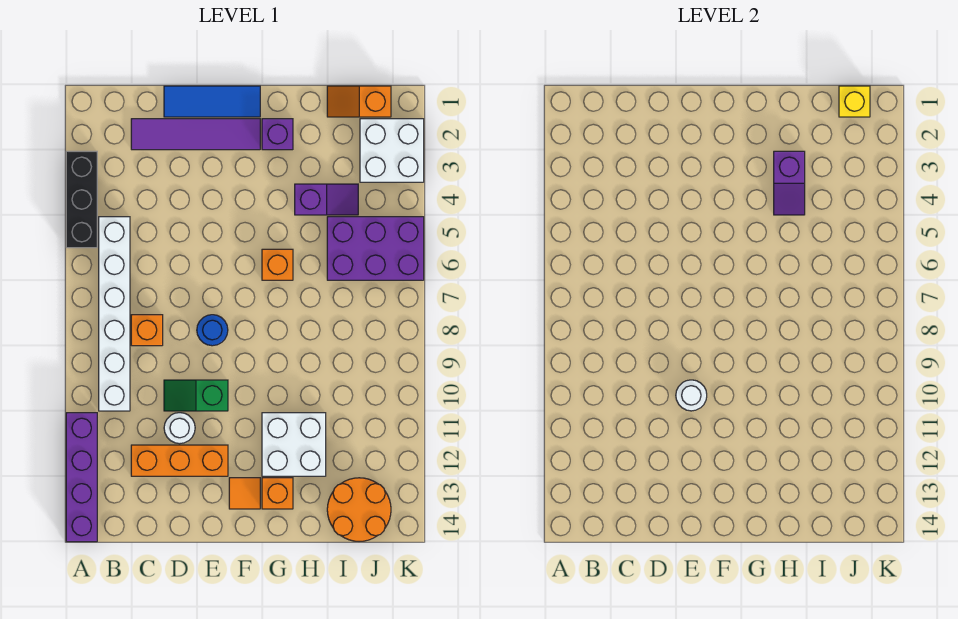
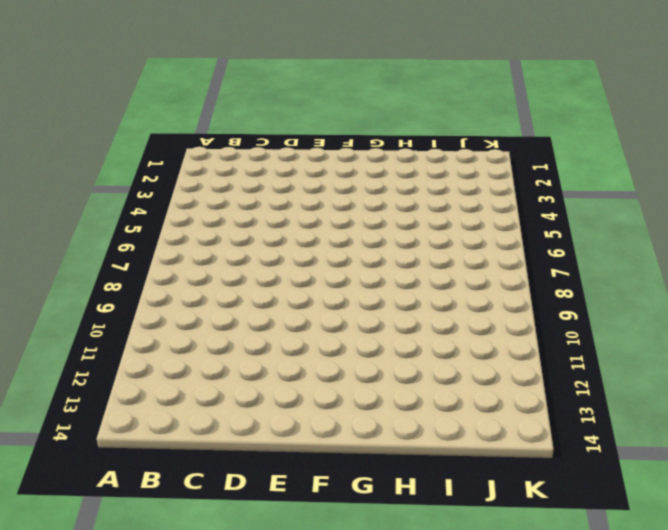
none -> black 1x3 brick [66,151,97,248]
none -> purple 1x4 brick [66,413,97,542]
none -> white 1x6 brick [99,217,130,411]

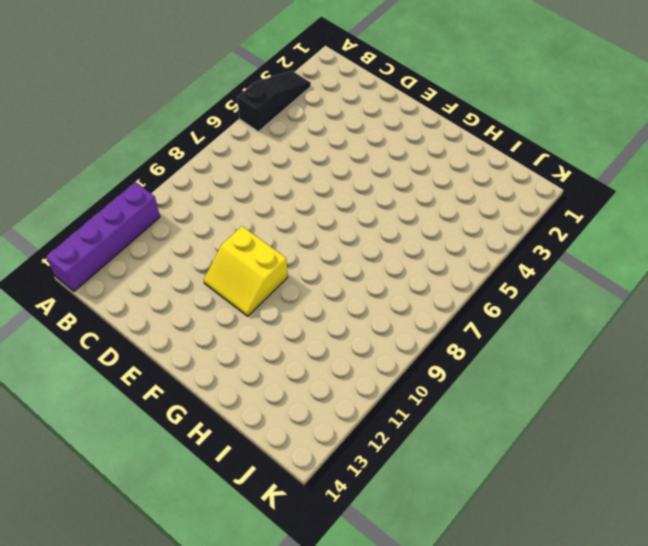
black 1x3 slope [237,71,311,132] -> black 1x3 brick [66,151,97,248]
yellow 2x2 slope [204,226,288,316] -> green 1x2 slope [164,380,228,411]
none -> white 1x6 brick [99,217,130,411]
none -> purple 1x4 tile [131,119,260,150]
none -> orange 1x1 brick [131,315,163,346]

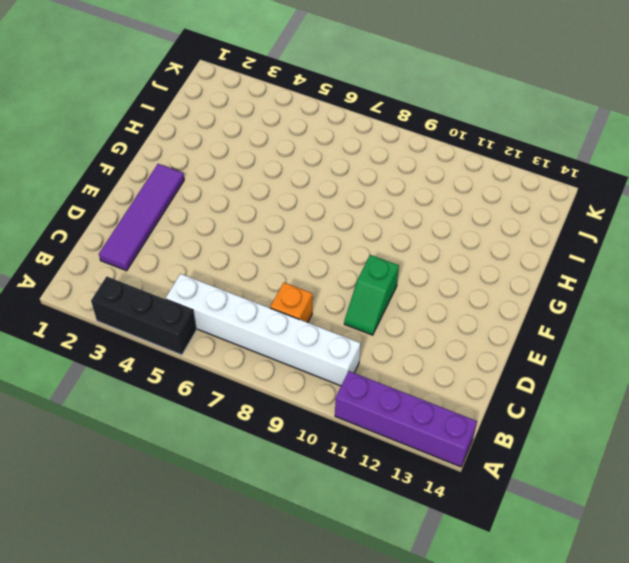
none -> orange 1x3 brick [131,445,228,476]
none -> blue 1x3 tile [164,86,260,117]
none -> white 1x1 round brick [164,413,195,444]

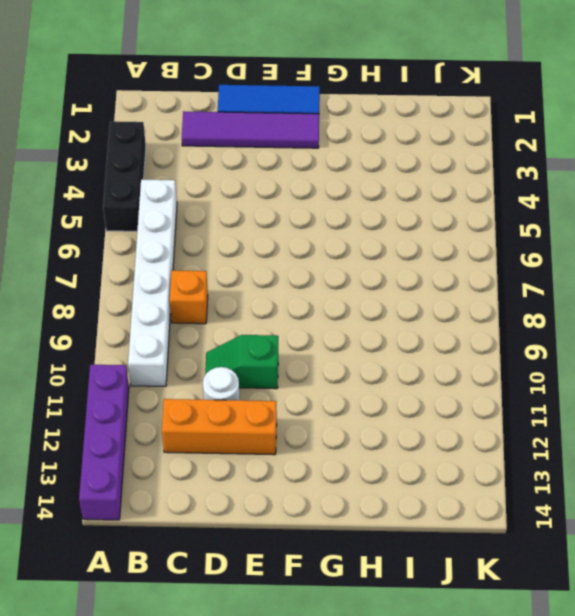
none -> blue 1x1 round brick [197,315,228,346]
none -> orange 1x1 tile [229,478,260,509]
none -> purple 1x1 brick [262,119,293,150]

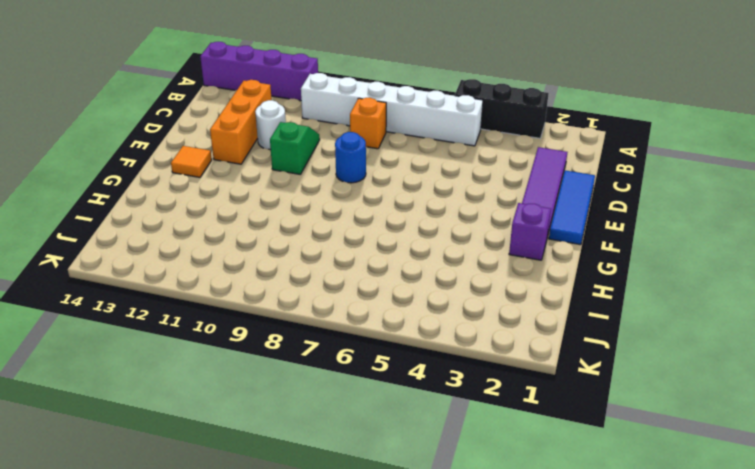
none -> orange 1x1 brick [262,249,293,280]
none -> white 2x2 brick [262,413,326,476]
none -> orange 1x1 brick [262,478,293,509]

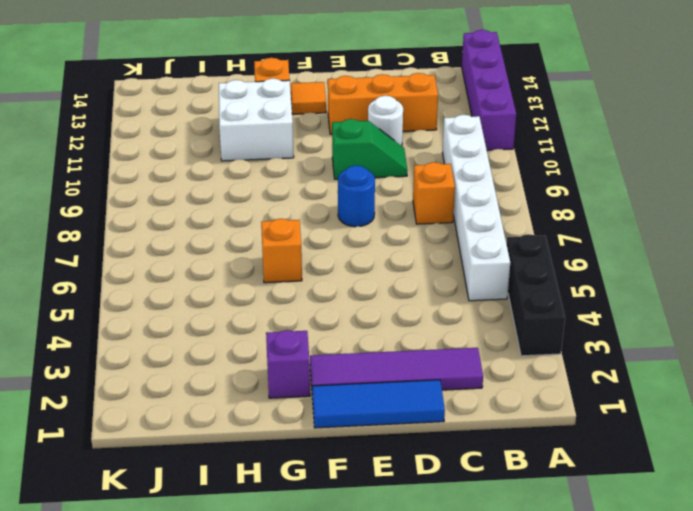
none -> purple 1x2 slope [295,184,358,215]
none -> orange 1x2 slope [327,86,391,117]
none -> purple 2x3 brick [327,217,424,280]

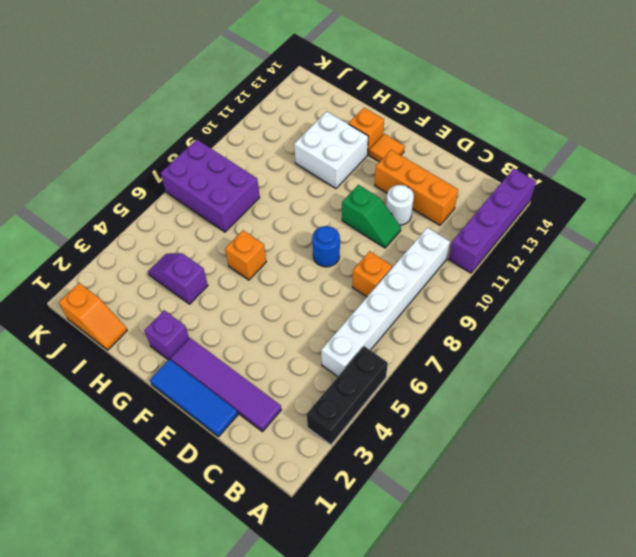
purple 2x3 brick [161,139,260,232] -> purple 2x3 brick moved to [327,217,424,280]
none -> orange 2x2 round brick [327,478,391,541]
none -> white 2x2 brick [360,119,424,182]
none -> white 1x1 round brick [676,380,707,411]

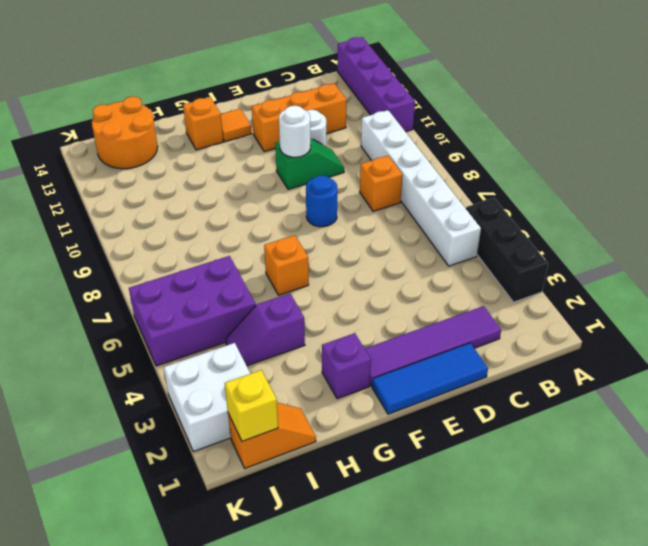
none -> white 2x2 brick [262,413,326,476]
none -> purple 1x2 slope [774,151,805,215]

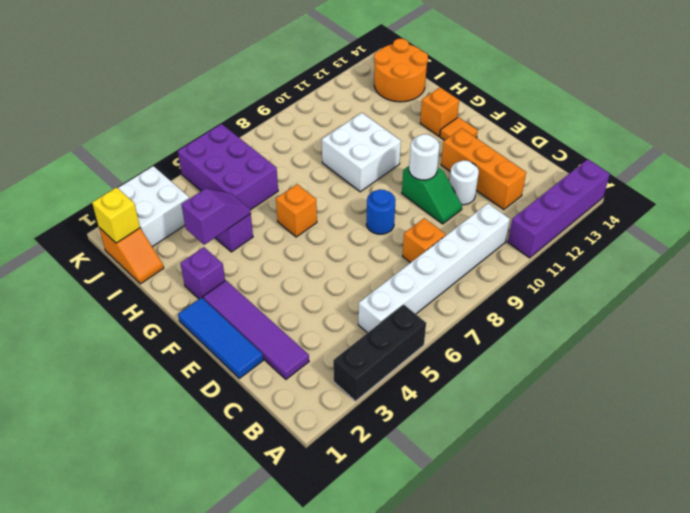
white 2x2 brick [322,113,401,192] -> white 2x2 brick moved to [262,413,326,476]

